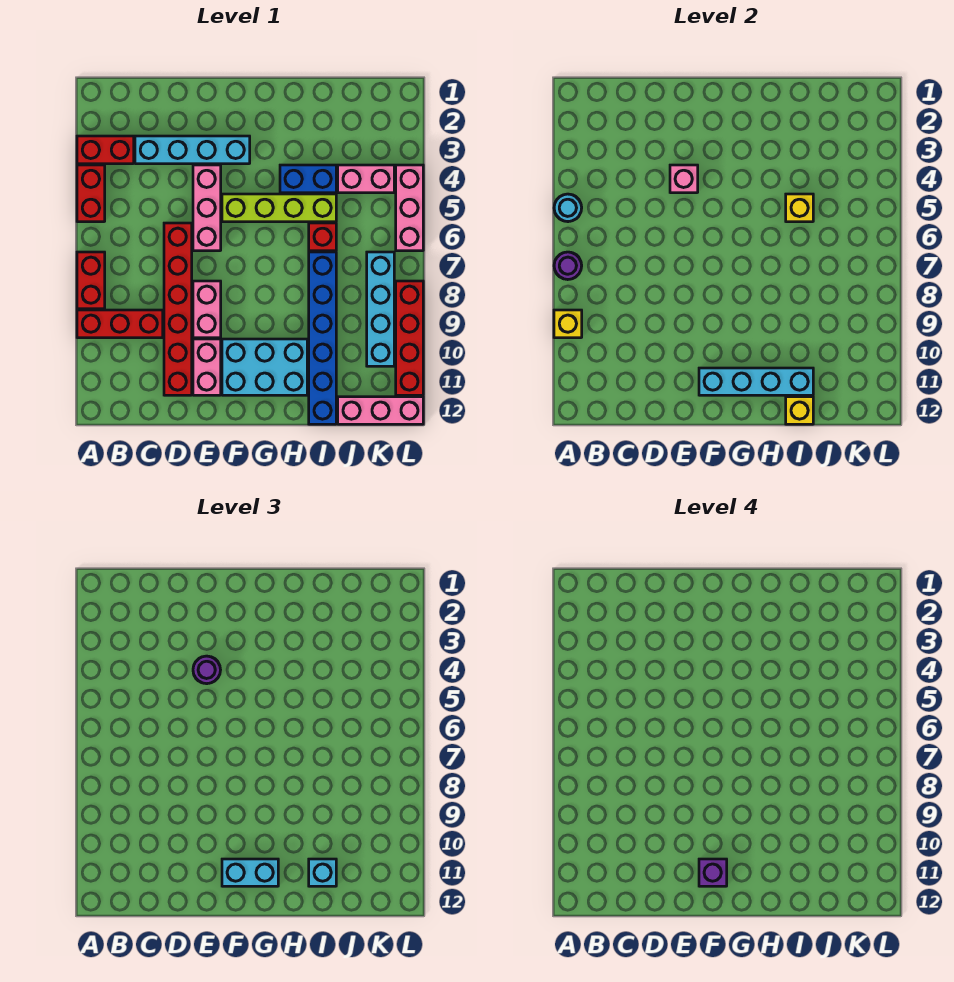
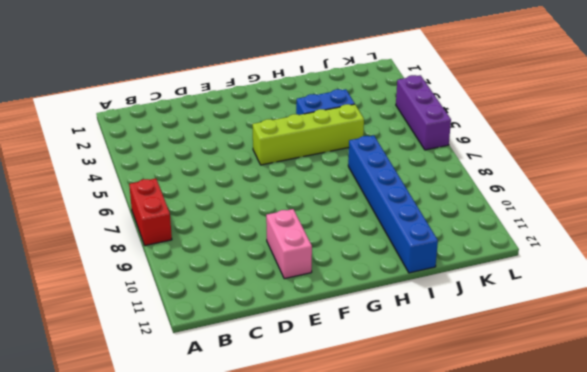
purple 1x3 brick [396,75,451,150] -> pink 1x3 brick [396,165,423,251]
none -> red 1x2 brick [77,136,134,164]
none -> red 1x2 brick [77,165,105,222]
none -> red 1x3 brick [77,310,163,338]
none -> cyan 1x4 brick [135,136,250,164]

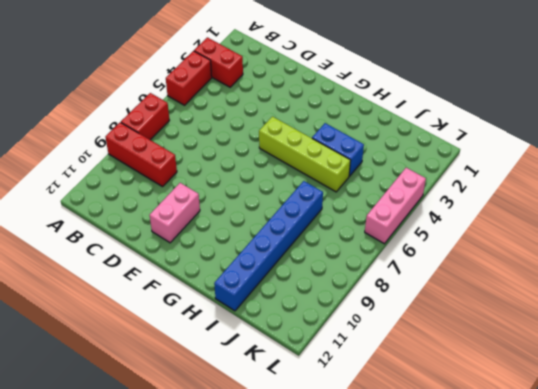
none -> cyan 1x4 brick [135,136,250,164]
none -> red 1x6 brick [164,223,192,395]
none -> pink 1x3 brick [193,165,221,251]
none -> pink 1x2 brick [193,281,221,338]

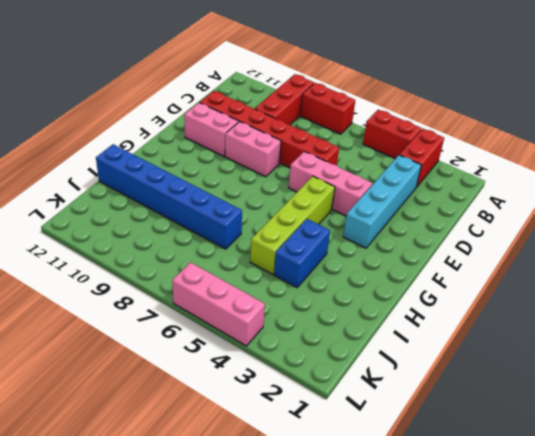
none -> cyan 2x3 brick [222,339,307,395]
none -> red 1x1 brick [309,223,336,251]
none -> pink 1x2 brick [338,165,394,193]
none -> pink 1x3 brick [338,397,423,424]

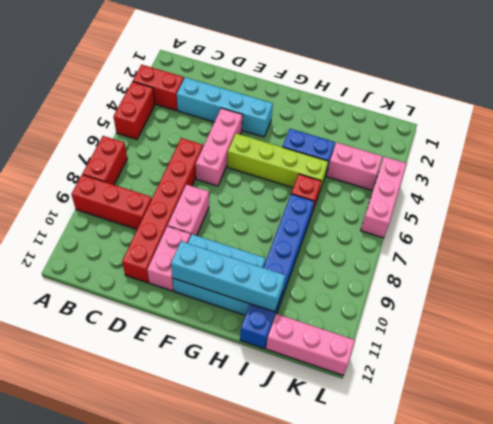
none -> cyan 1x4 brick [367,252,394,366]
none -> red 1x4 brick [396,281,423,395]
none -> cyan 1x1 round brick [554,194,582,222]
none -> purple 1x1 round brick [554,252,582,280]

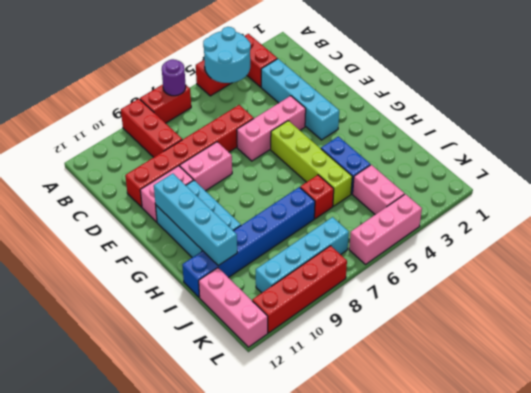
cyan 2x2 round brick [203,27,251,83] -> cyan 1x1 round brick [554,194,582,222]
none -> yellow 1x1 brick [554,310,582,338]
none -> pink 1x1 brick [670,165,698,193]
none -> yellow 1x1 brick [786,194,813,222]
none -> yellow 1x1 brick [786,397,813,424]

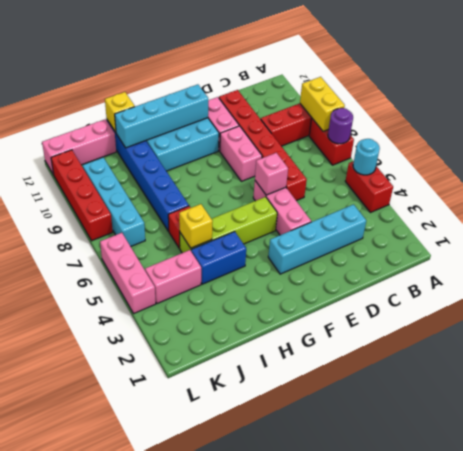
yellow 1x2 brick [300,77,345,131] -> yellow 1x1 brick [554,310,582,338]
pink 1x1 brick [255,153,288,195] -> pink 1x1 brick moved to [670,165,698,193]
none -> red 1x2 brick [77,136,134,164]
none -> purple 1x1 round brick [193,656,220,684]
none -> cyan 1x2 brick [222,859,278,886]
none -> cyan 1x1 brick [309,859,336,886]

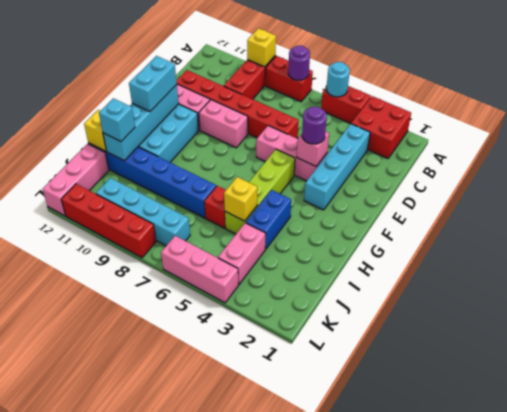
red 2x2 brick [351,96,411,158] -> red 1x2 brick [77,136,134,164]
none -> purple 1x1 brick [699,859,727,886]

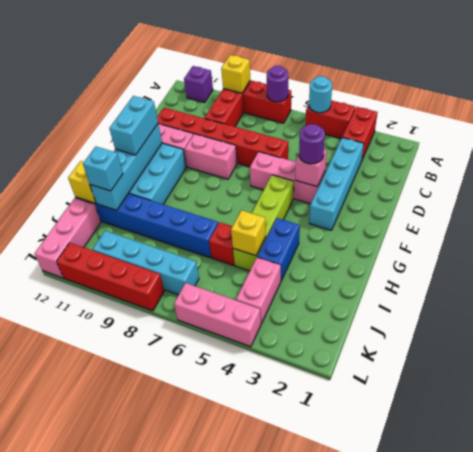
purple 1x1 brick [184,66,213,102] -> purple 1x1 brick moved to [699,859,727,886]

